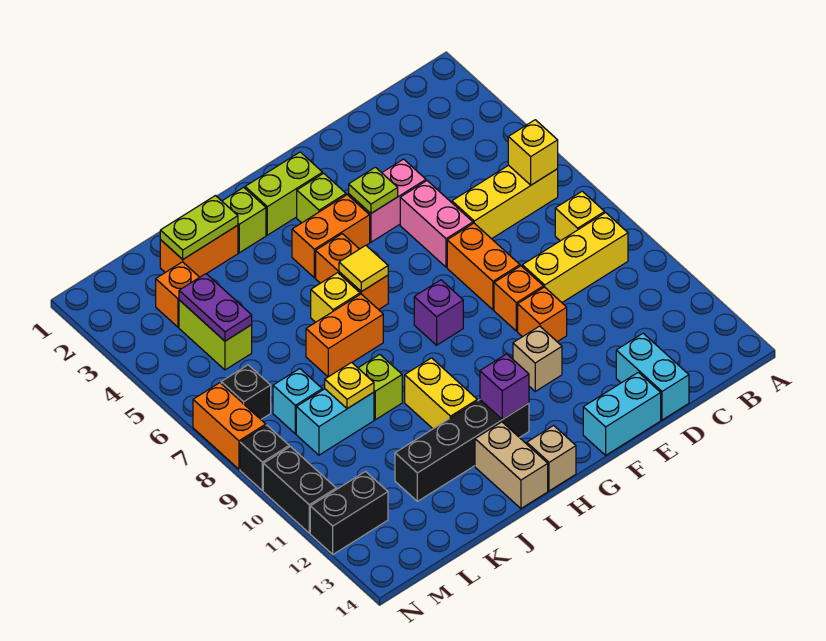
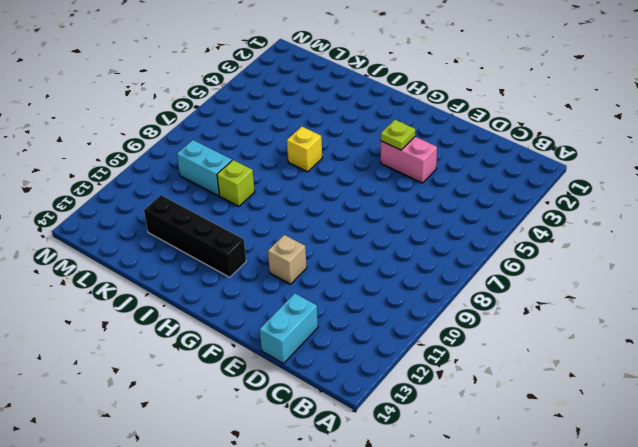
none -> yellow 1x3 brick [452,165,558,239]
none -> yellow 1x1 brick [555,191,605,241]
none -> yellow 1x3 brick [522,213,628,302]
none -> pink 1x2 brick [400,181,473,267]

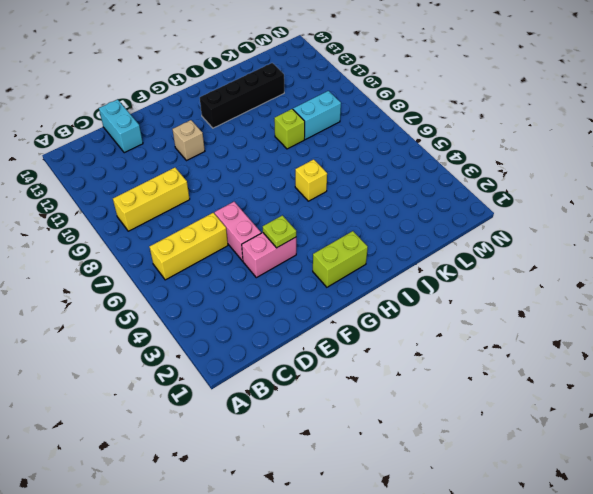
none -> yellow 1x1 brick [555,191,605,241]
none -> orange 1x2 brick [447,223,520,310]
none -> orange 1x1 brick [494,266,543,331]
none -> orange 1x1 brick [518,287,567,342]

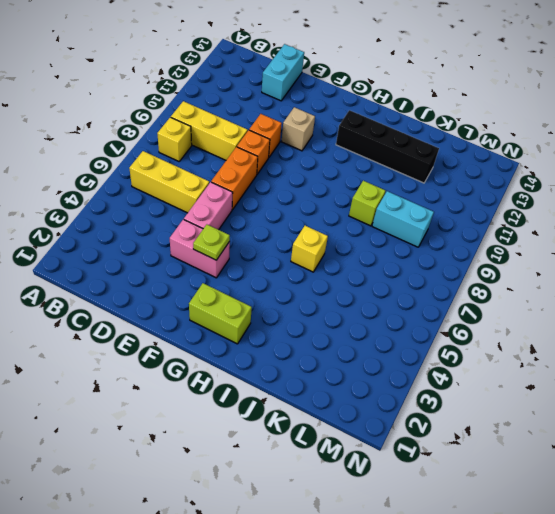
none -> cyan 1x2 brick [583,372,661,455]
none -> lime 1x1 brick [297,173,346,223]
none -> orange 1x2 brick [292,195,370,278]
none -> purple 1x1 brick [414,280,463,345]

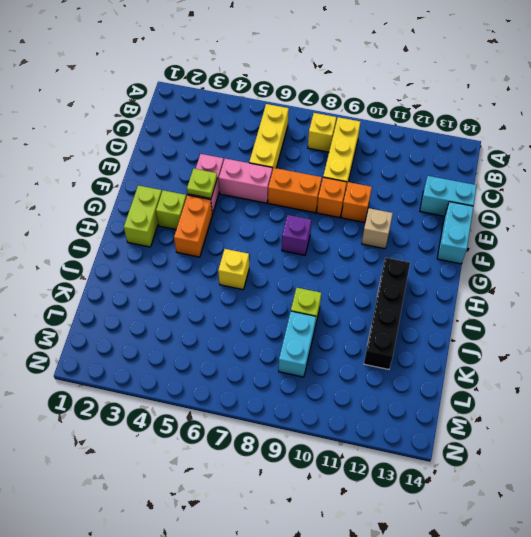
none -> orange 1x2 brick [316,234,388,310]
none -> tan 1x1 brick [527,425,576,491]
none -> lime 1x1 brick [222,187,266,253]
none -> orange 1x2 brick [306,294,383,377]

